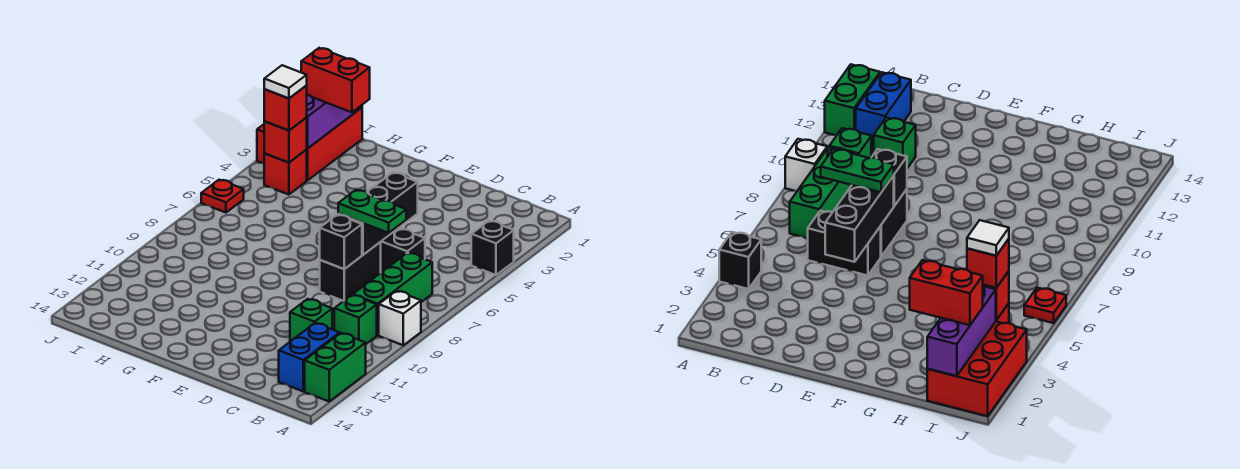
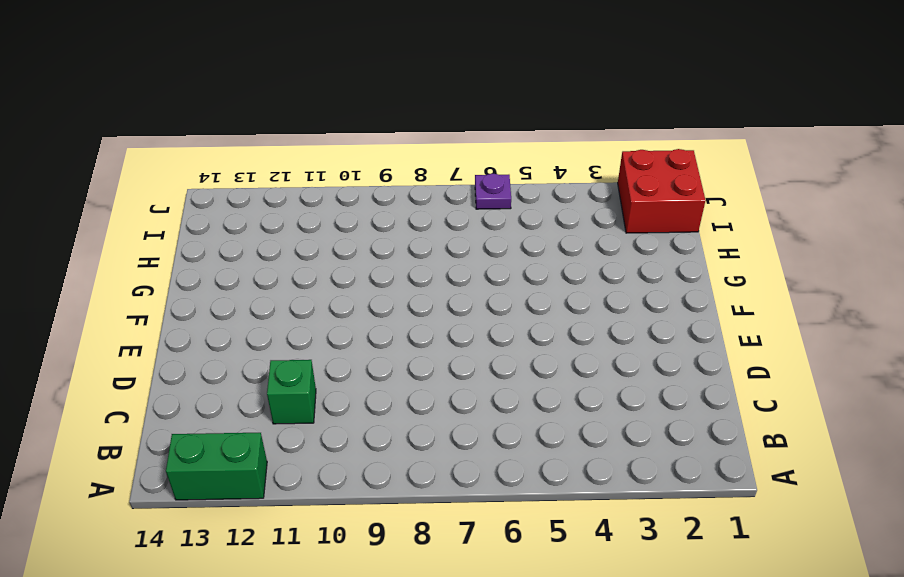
red 2x2 brick [618,149,706,233] -> red 2x3 brick [257,108,362,181]
purple 1x1 plate [475,174,511,209] -> red 1x1 plate [201,180,244,213]
none -> black 1x1 brick [471,221,514,275]
none -> white 1x1 brick [379,291,421,345]
none -> green 1x3 brick [353,253,432,335]

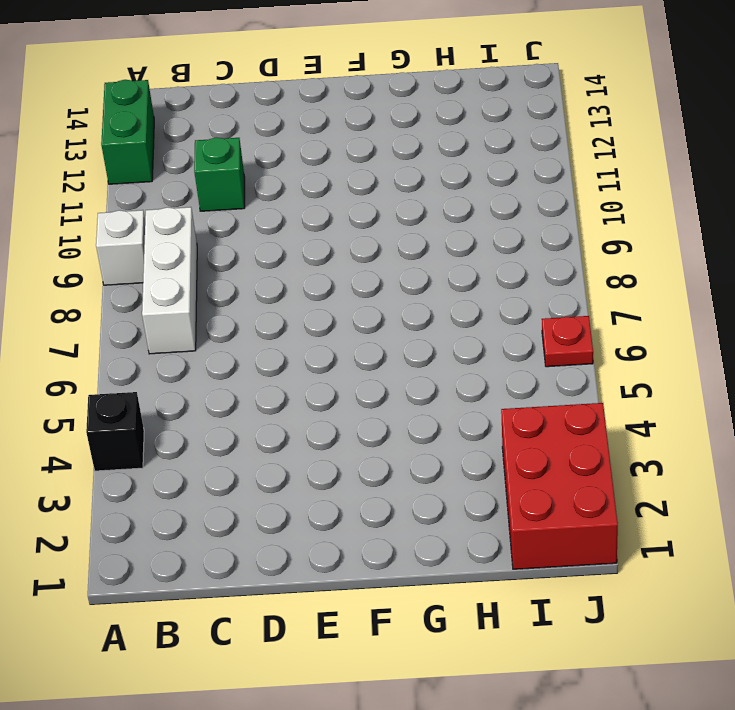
white 1x3 brick [142,207,197,354] -> green 1x3 brick [353,253,432,335]
none -> green 1x1 brick [334,295,377,344]
none -> blue 1x2 brick [279,323,340,391]
none -> black 1x2 brick [381,228,425,272]

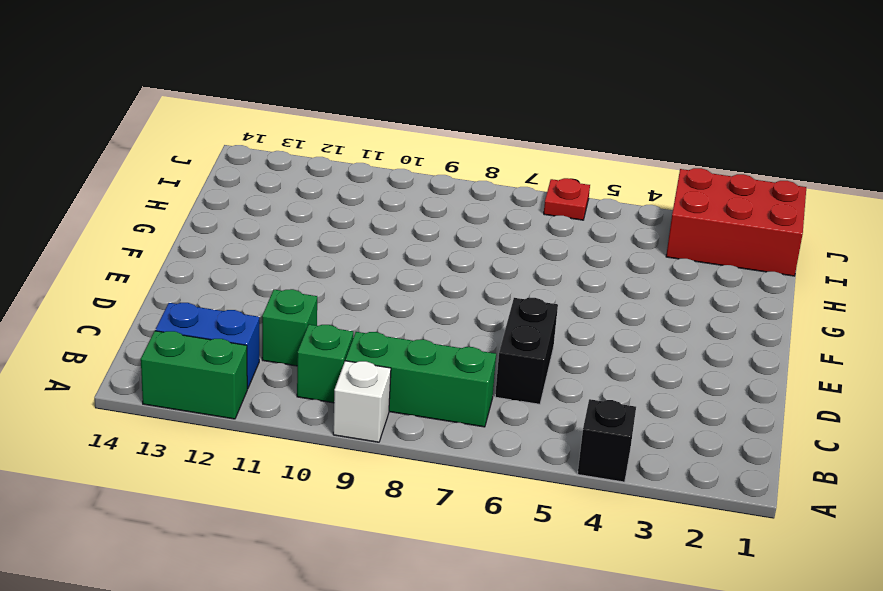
none -> black 1x2 brick [320,242,381,301]
none -> red 1x1 brick [264,150,307,195]
none -> black 1x3 brick [338,173,418,255]

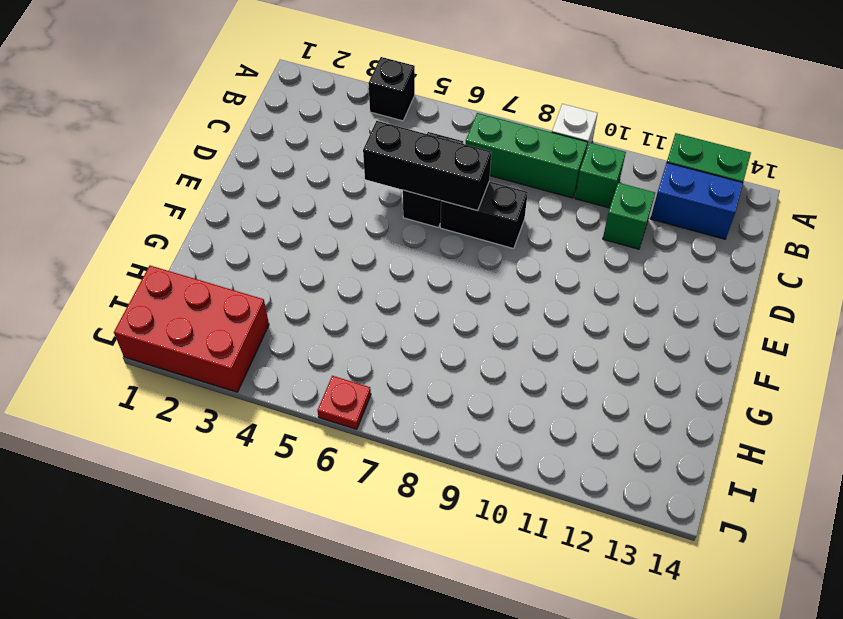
none -> red 1x1 brick [264,150,307,195]
none -> black 1x1 brick [320,215,362,269]
none -> purple 1x3 brick [306,95,362,149]

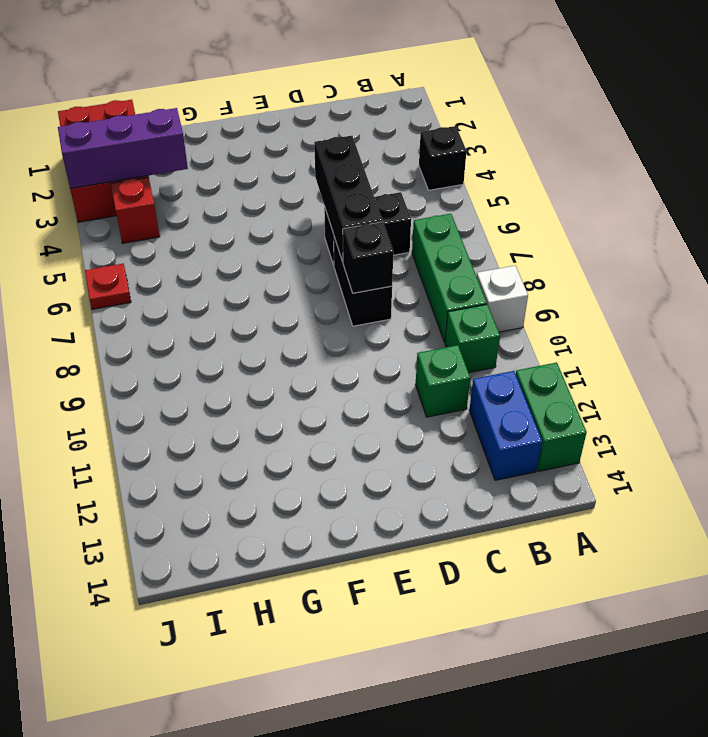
purple 1x3 brick [58,108,188,189] -> purple 1x3 brick turned to [306,95,362,149]
none -> red 1x1 brick [264,118,307,163]
none -> green 1x2 plate [338,190,406,233]
none -> red 1x2 brick [301,48,370,112]

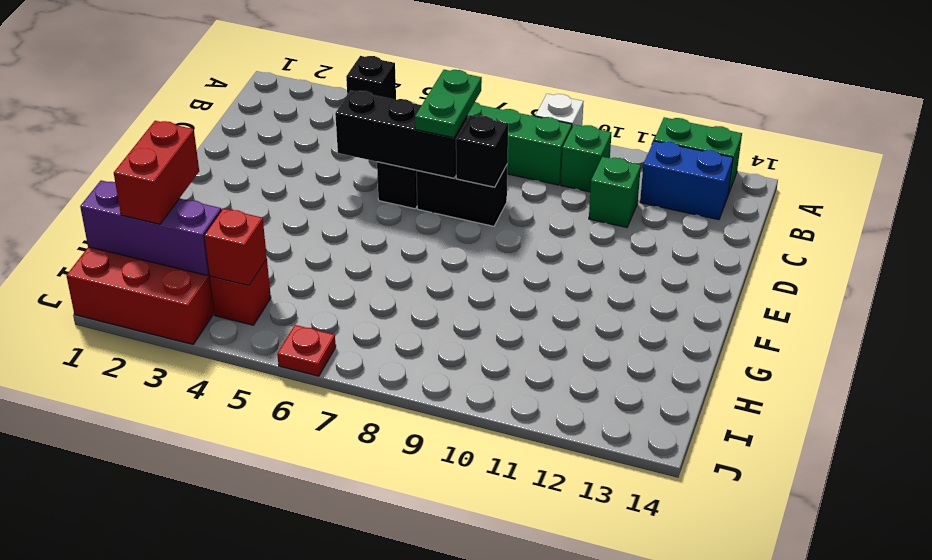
none -> red 1x1 brick [264,86,307,131]
none -> white 1x1 tile [264,65,307,98]

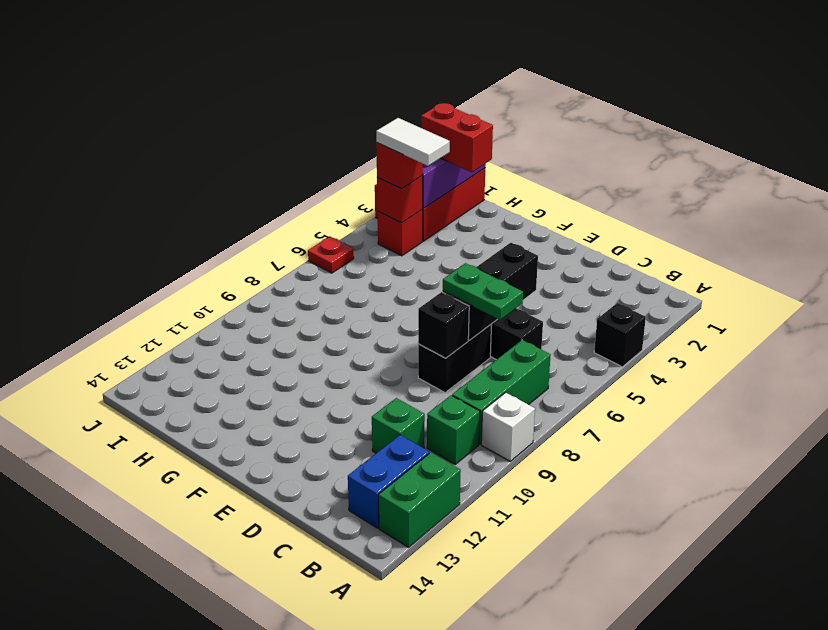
white 1x2 tile [376,118,450,166] -> white 1x1 tile [264,65,307,98]

